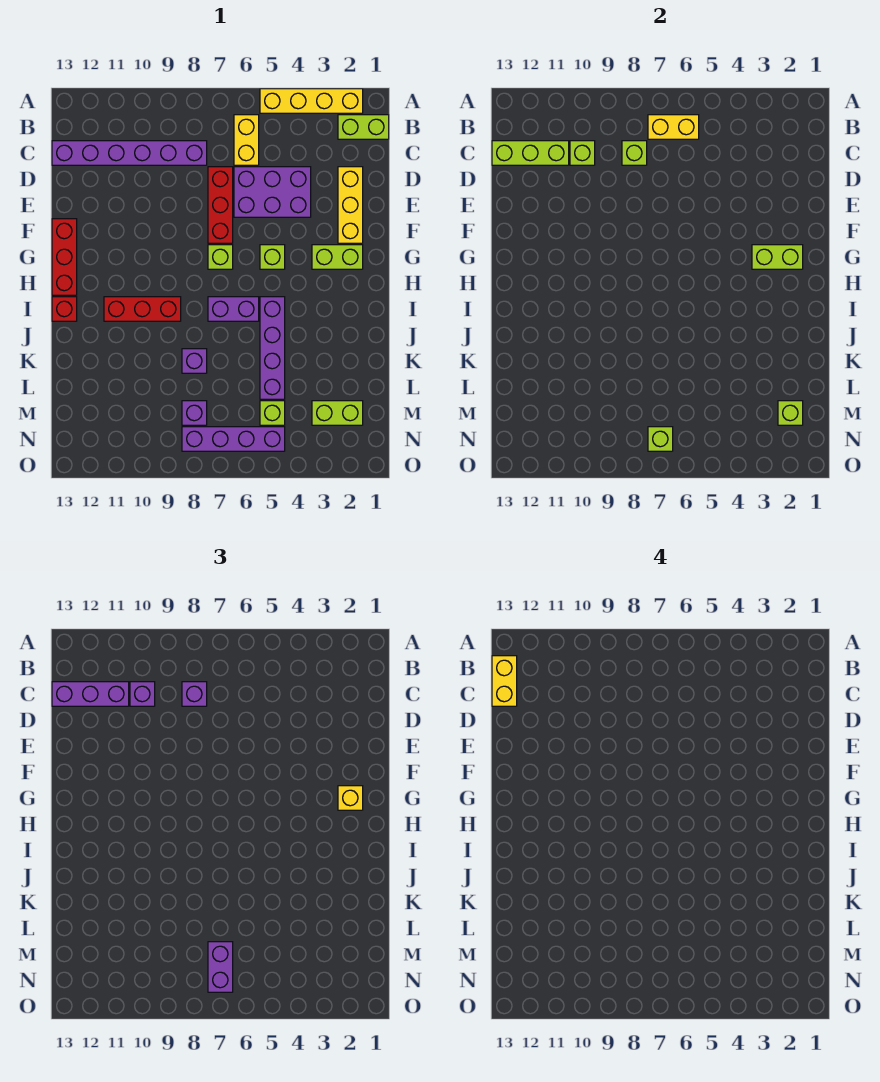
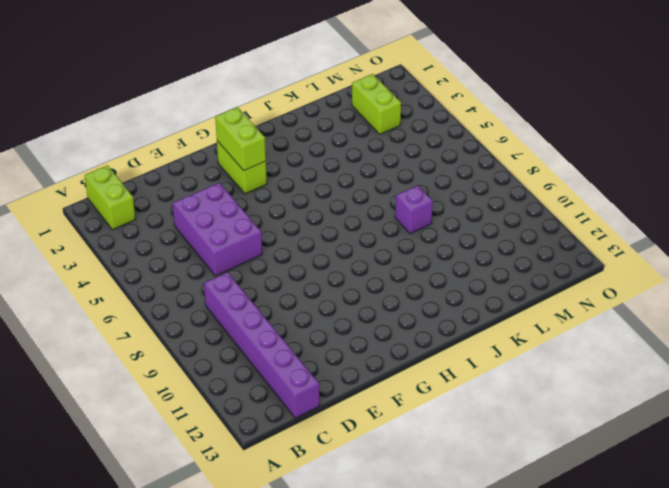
none -> yellow 1x4 brick [260,89,363,113]
none -> yellow 1x2 brick [234,115,259,165]
none -> yellow 1x3 brick [338,167,363,243]
none -> red 1x3 brick [208,167,233,243]

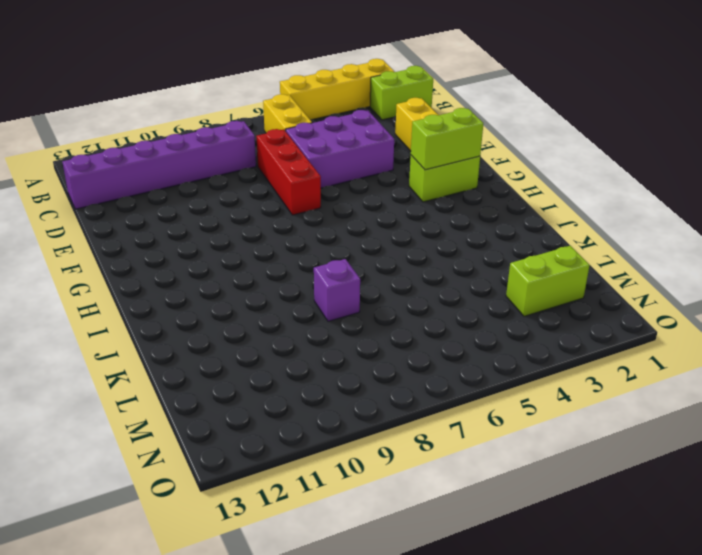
none -> red 1x3 brick [52,219,77,295]
none -> lime 1x1 brick [260,245,285,269]
none -> lime 1x1 brick [208,245,233,269]
none -> purple 1x4 brick [260,297,285,399]

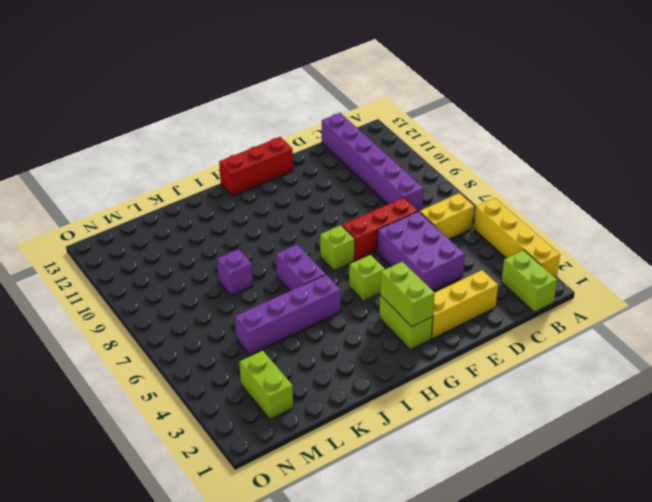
none -> red 1x3 brick [104,297,181,321]
none -> red 1x1 brick [52,297,77,321]
none -> lime 1x1 brick [260,401,285,425]
none -> purple 1x1 brick [182,401,207,425]

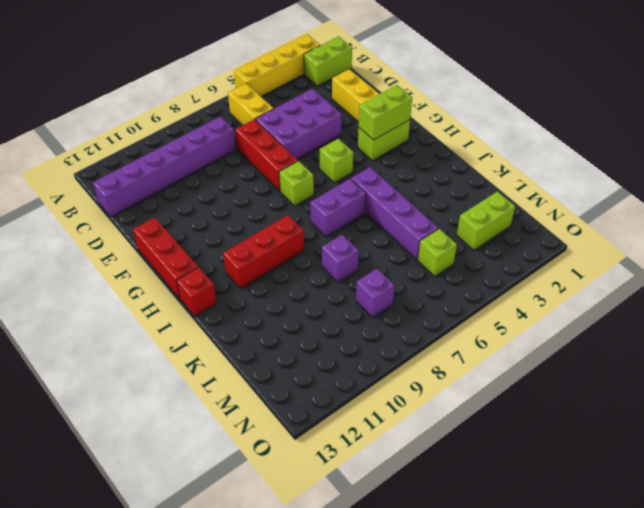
none -> purple 1x4 brick [182,427,285,451]
none -> yellow 1x2 brick [648,115,699,139]
none -> lime 1x1 brick [622,141,647,165]
none -> lime 1x1 brick [570,141,595,165]

